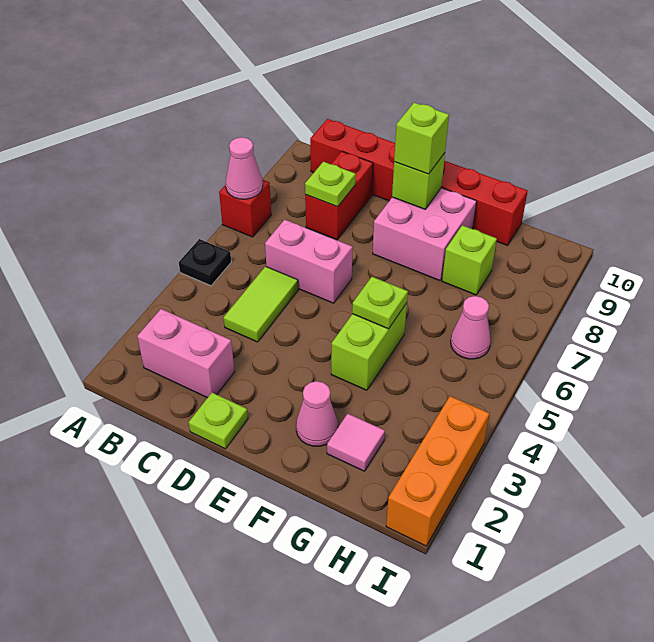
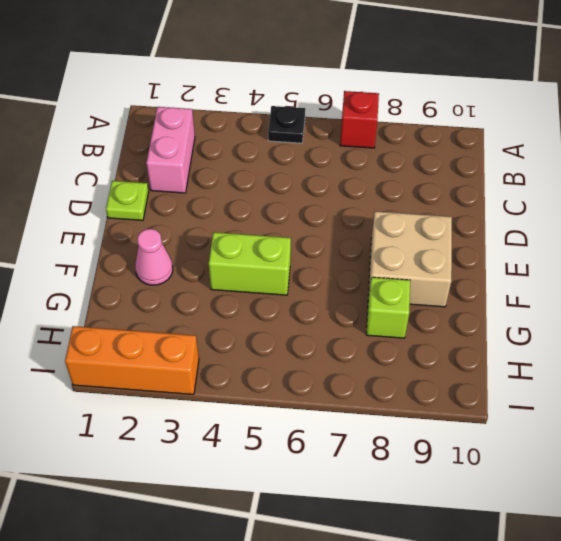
tan 2x2 brick [368,211,452,307] -> pink 2x2 brick [373,188,477,281]
none -> red 1x6 brick [310,119,528,246]
none -> lime 1x2 tile [224,267,298,342]
none -> pink 1x2 brick [265,220,353,303]

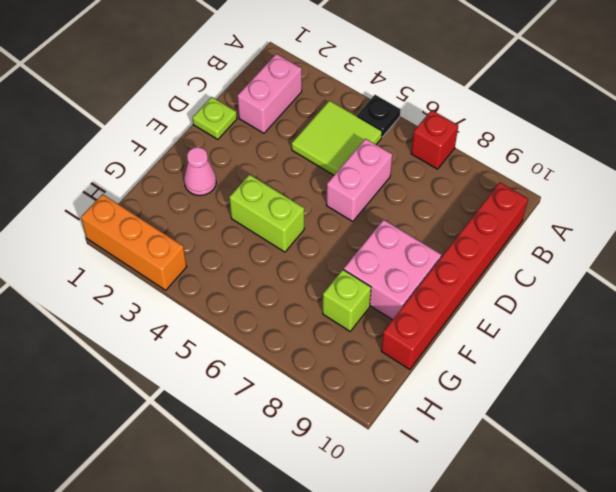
lime 2x2 tile [292,101,382,175] -> lime 1x2 tile [224,267,298,342]
none -> red 1x2 brick [305,152,373,240]
none -> pink 1x1 tile [327,414,385,471]
none -> pink 1x1 cone [451,296,491,359]

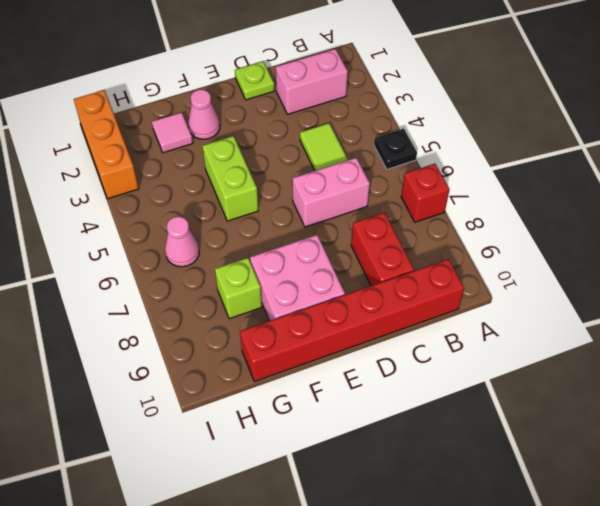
none -> pink 1x1 cone [226,137,263,199]
none -> lime 1x1 plate [305,162,356,207]
none -> lime 1x1 brick [392,153,445,209]

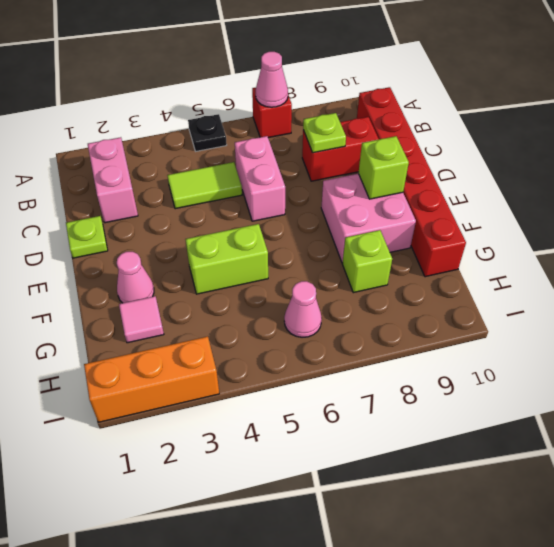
none -> lime 1x1 plate [352,277,408,329]
none -> lime 1x1 brick [394,103,449,174]

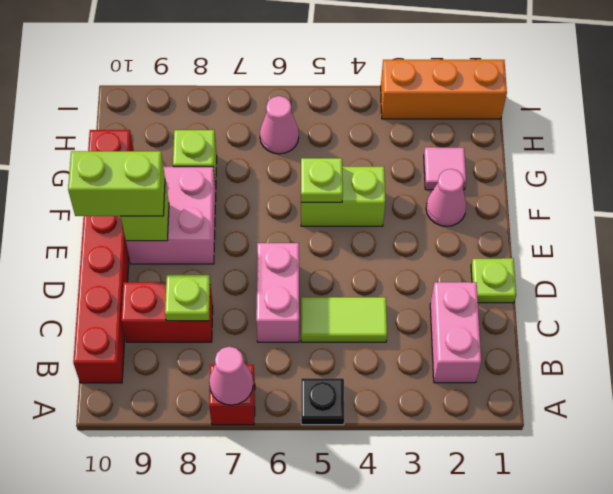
lime 1x2 brick [68,151,165,216] -> lime 1x1 brick [394,103,449,174]

